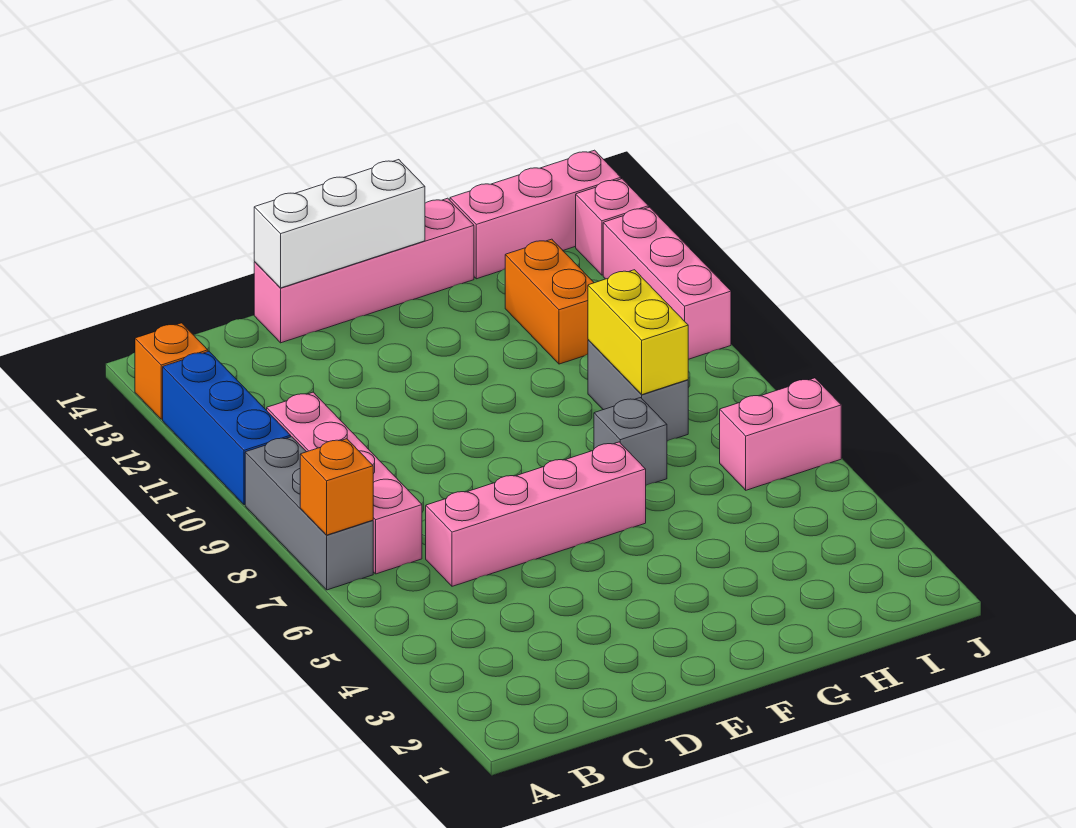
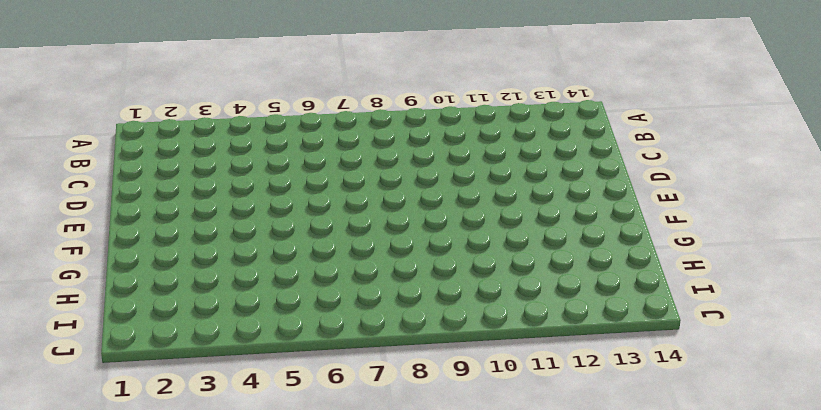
none -> grey 1x3 brick [245,437,373,590]
none -> blue 1x3 brick [163,352,291,505]
none -> orange 1x1 brick [135,323,208,419]

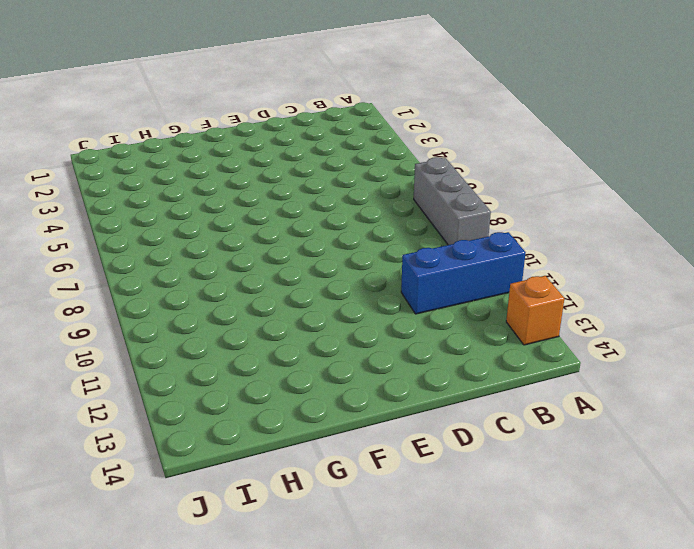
blue 1x3 brick [401,232,526,314] -> blue 1x3 brick turned to [163,352,291,505]
none -> pink 1x4 brick [267,392,422,574]
none -> pink 1x4 brick [426,442,646,586]
none -> pink 1x4 brick [254,198,474,343]

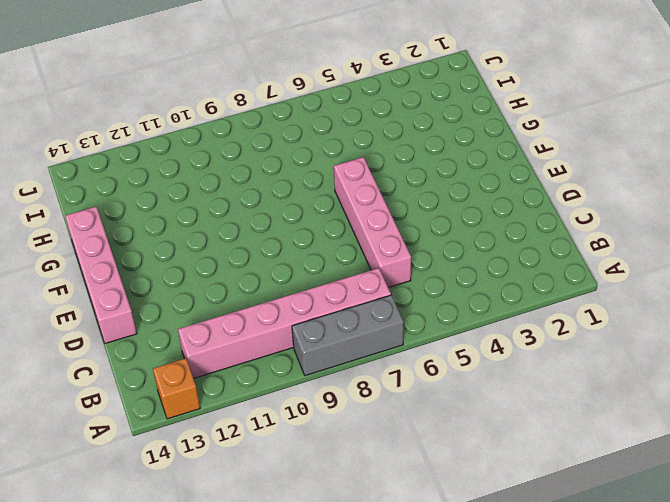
pink 1x6 brick [178,268,391,378] -> pink 1x4 brick [267,392,422,574]
none -> blue 1x3 brick [163,352,291,505]
none -> grey 1x1 brick [594,398,667,485]
none -> grey 1x2 brick [588,340,688,441]

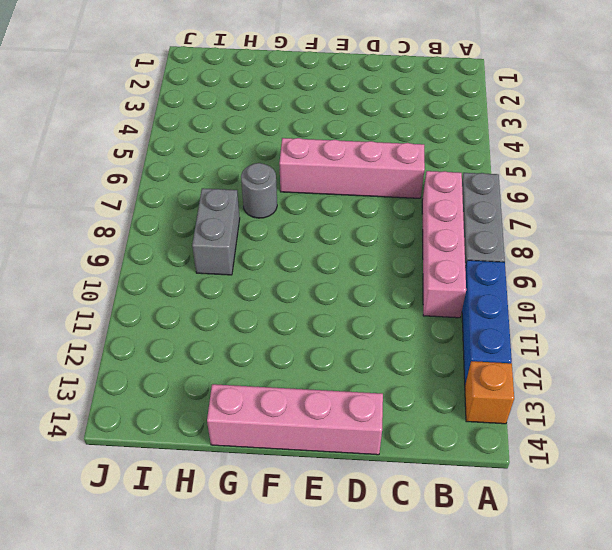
grey 1x1 round brick [241,163,277,218] -> grey 1x1 brick [594,398,667,485]
none -> orange 1x2 brick [505,239,594,364]
none -> pink 1x3 brick [450,150,621,279]
none -> pink 1x2 brick [720,378,841,490]

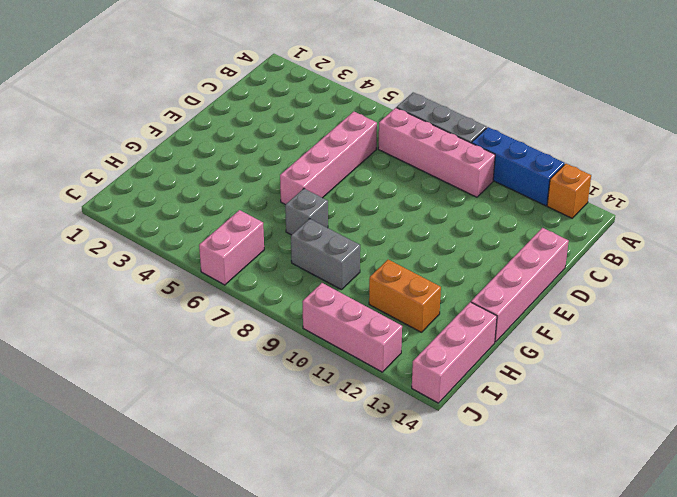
none -> pink 1x1 brick [576,179,648,275]
none -> orange 1x1 brick [300,439,373,535]
none -> white 1x3 brick [254,160,425,288]

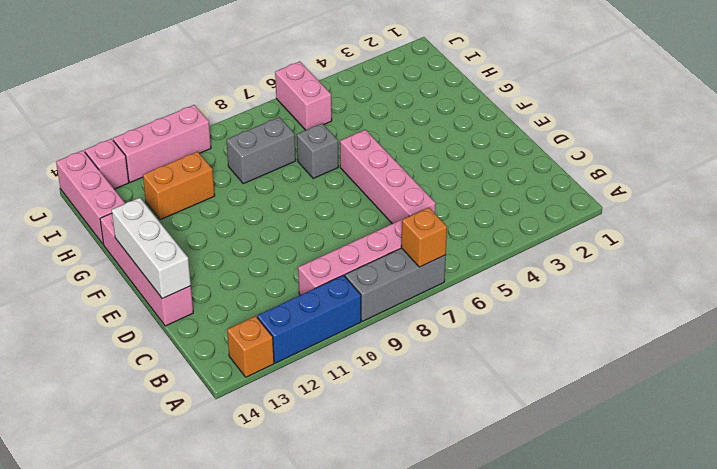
none -> yellow 1x2 brick [588,270,688,395]

